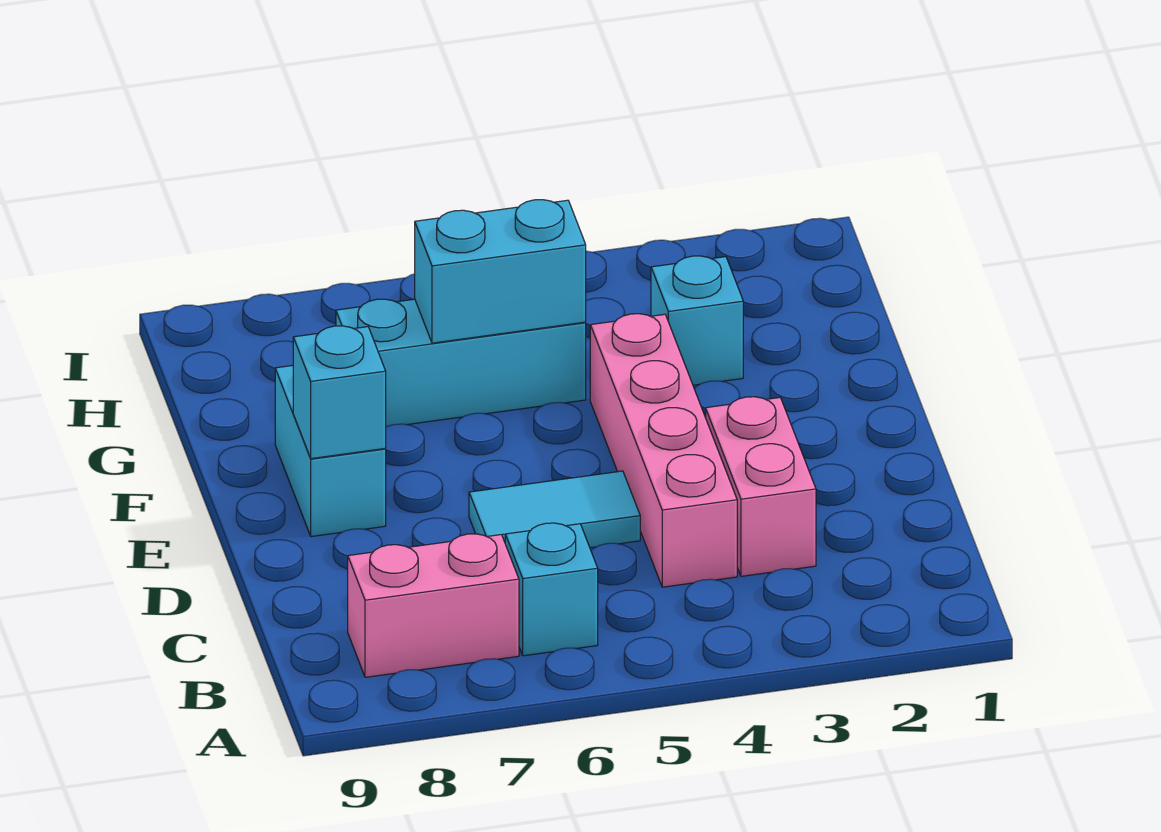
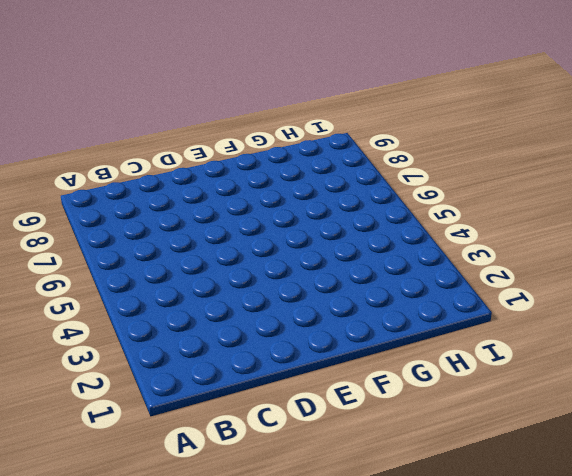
none -> cyan 1x1 brick [505,523,598,656]
none -> pink 1x2 brick [348,534,519,677]

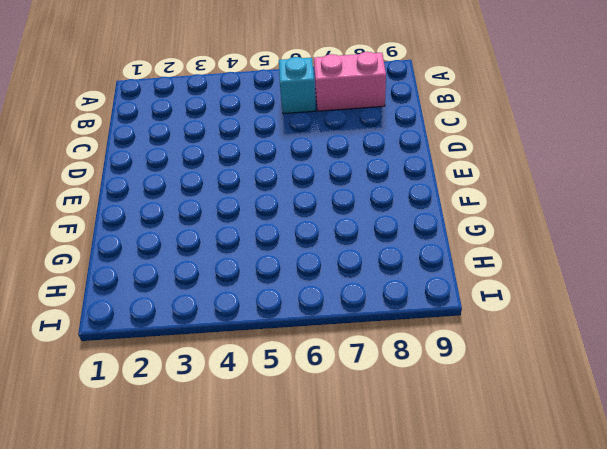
none -> pink 1x2 brick [706,397,816,576]
none -> pink 1x4 brick [590,314,737,587]

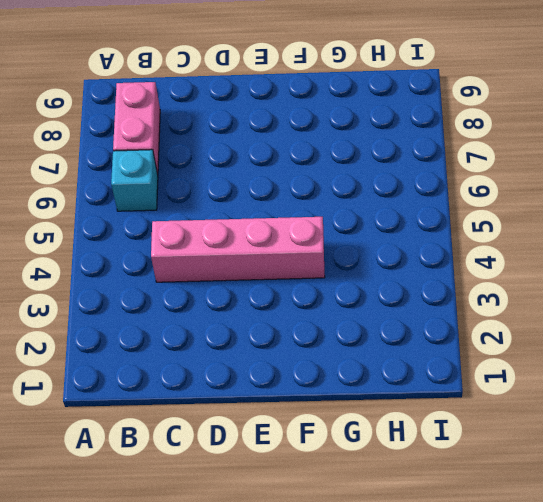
none -> pink 1x2 brick [706,397,816,576]
none -> cyan 1x2 tile [469,471,640,548]

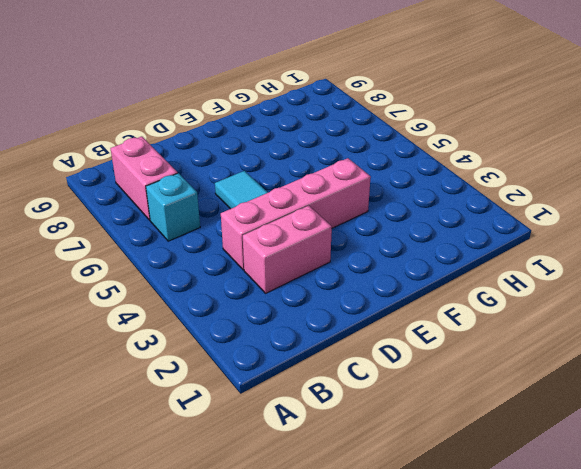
none -> cyan 1x2 brick [275,365,386,537]
none -> cyan 1x1 brick [651,256,743,385]

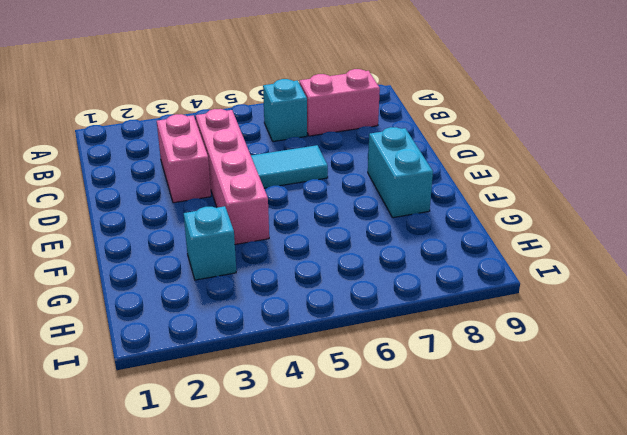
none -> cyan 1x3 brick [336,299,586,427]
none -> cyan 1x1 brick [293,326,386,459]

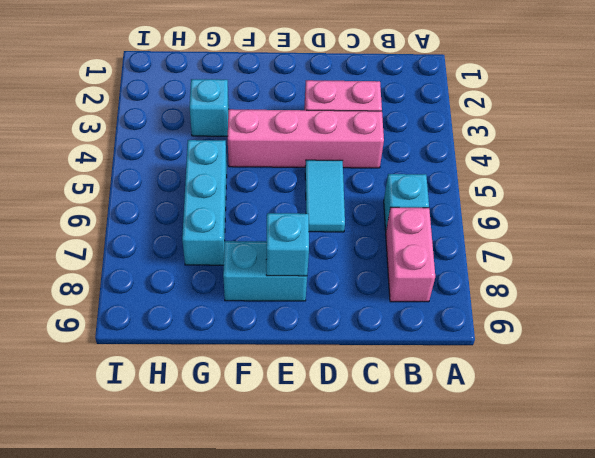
none -> cyan 1x2 brick [415,200,586,343]

